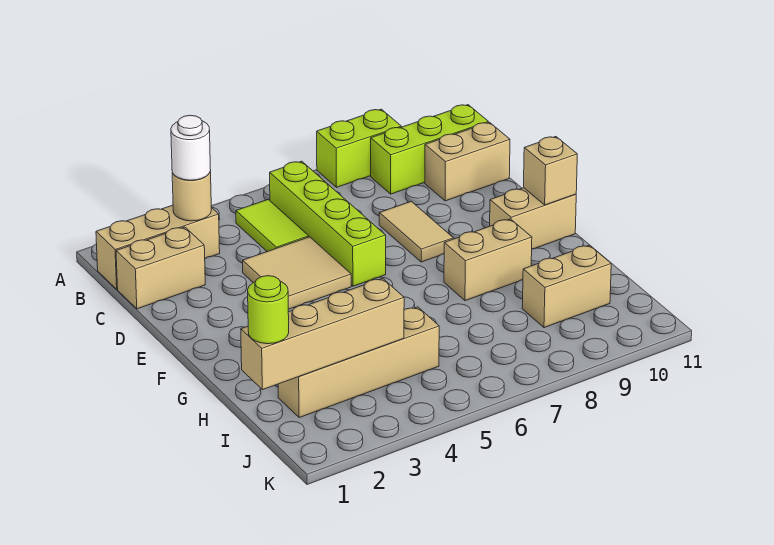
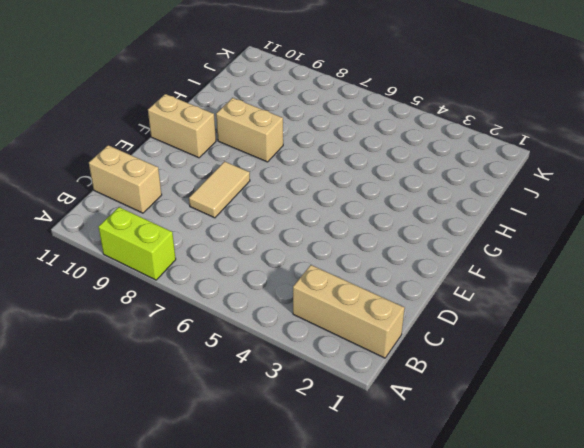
none -> lime 1x2 tile [236,200,309,252]
none -> lime 1x4 brick [270,161,386,286]
none -> lime 1x3 brick [371,105,488,194]

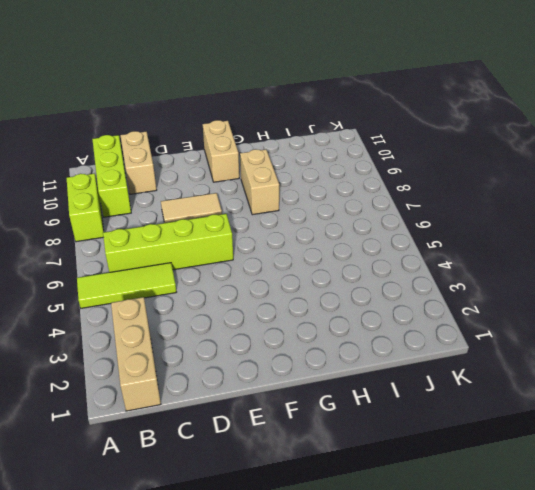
lime 1x3 tile [77,263,176,308] -> lime 1x2 tile [236,200,309,252]
none -> tan 1x2 brick [116,227,205,309]
none -> tan 2x2 tile [243,237,351,309]
none -> tan 1x4 brick [278,307,439,418]

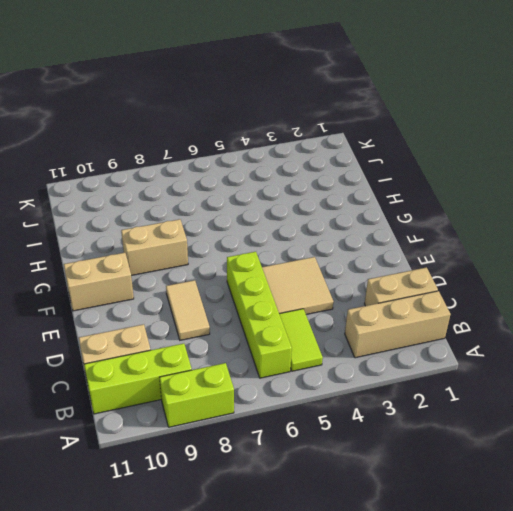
none -> tan 1x4 brick [278,307,439,418]
none -> tan 1x2 brick [522,245,611,328]
none -> tan 1x1 round brick [172,171,211,221]

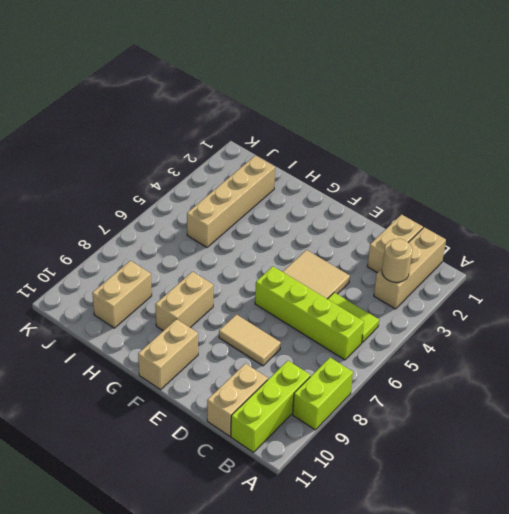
none -> tan 1x1 brick [524,137,577,205]
none -> tan 1x4 brick [241,278,404,390]
none -> white 1x1 round brick [171,115,211,180]

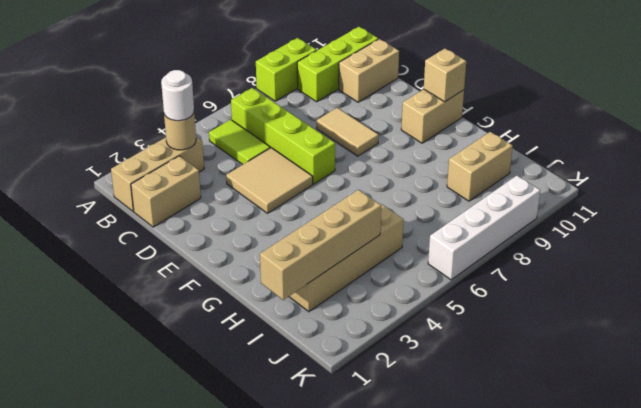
white 1x4 brick [428,176,540,280] -> none
none -> tan 1x2 brick [444,219,532,301]
none -> lime 1x1 round brick [248,276,289,344]

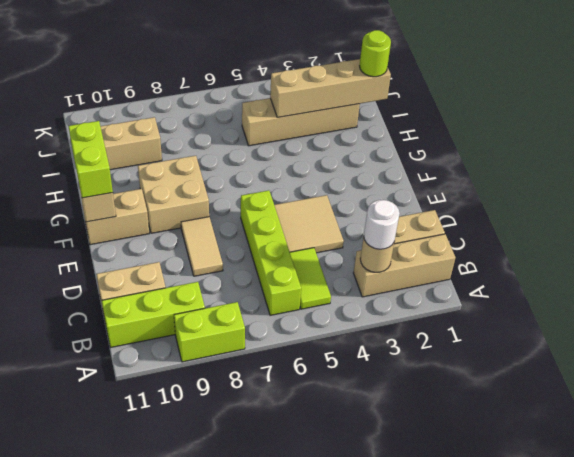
tan 2x2 brick [138,156,209,233] -> tan 1x2 brick [444,219,532,301]
lime 1x2 brick [69,121,113,198] -> none

